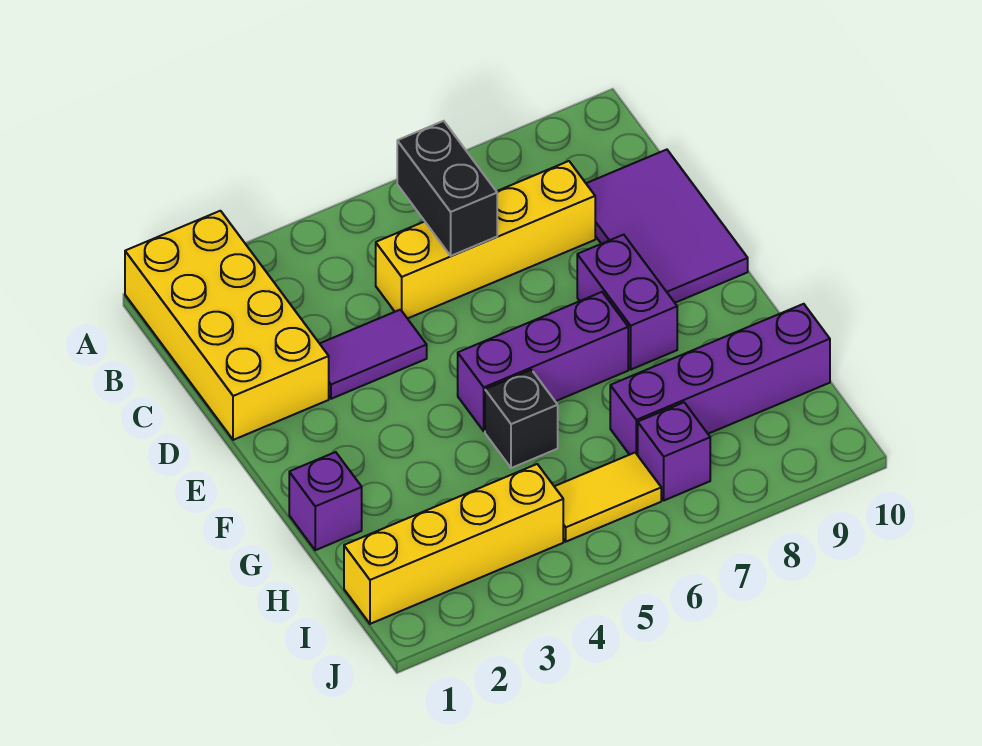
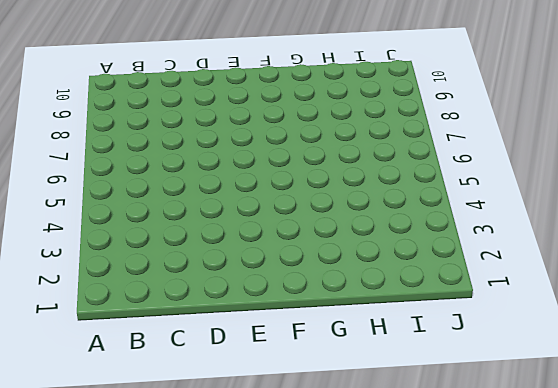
none -> yellow 2x4 brick [125,211,329,440]
none -> yellow 1x4 brick [376,161,595,319]
none -> purple 2x3 tile [586,150,748,303]

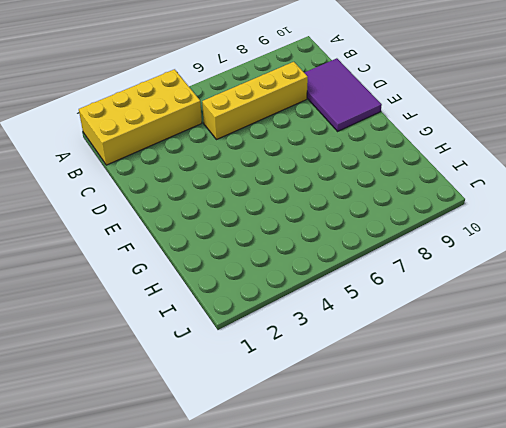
yellow 2x4 brick [79,69,202,165] -> yellow 2x4 brick turned to [125,211,329,440]
none -> purple 1x2 tile [320,310,427,399]
none -> purple 1x2 brick [577,235,677,369]
none -> purple 1x3 brick [458,292,628,431]

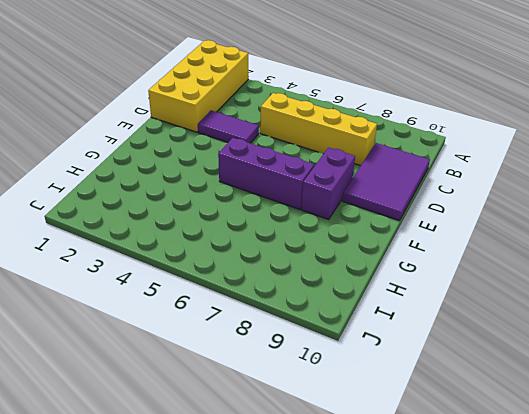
none -> purple 1x1 brick [289,452,362,550]
none -> black 1x1 brick [485,370,558,468]
none -> purple 1x4 brick [610,304,830,455]

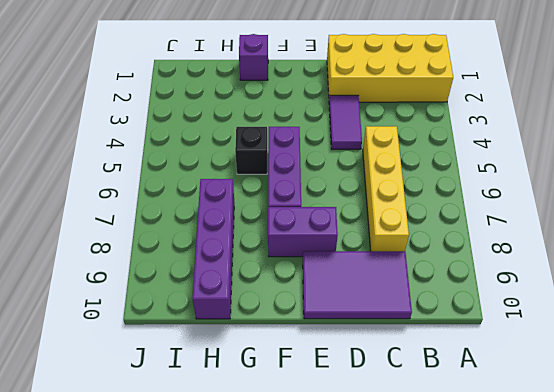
none -> yellow 1x4 brick [344,464,563,624]
none -> yellow 1x2 tile [554,453,661,542]
none -> purple 1x1 brick [638,403,710,500]

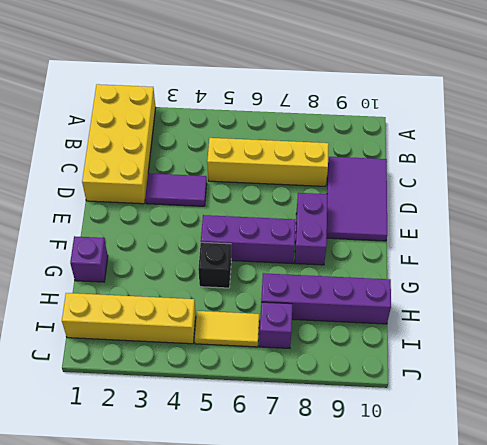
none -> black 1x2 brick [397,121,497,256]

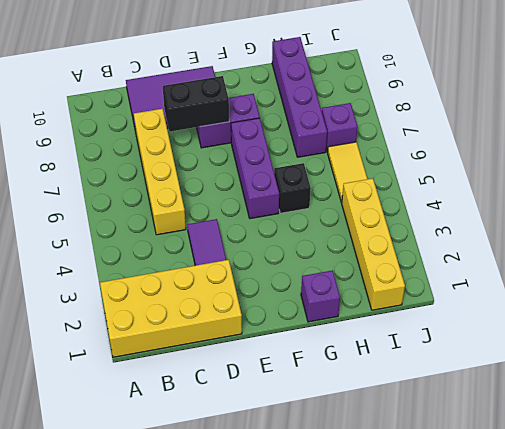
black 1x2 brick [163,76,229,131] -> black 1x2 brick moved to [397,121,497,256]

